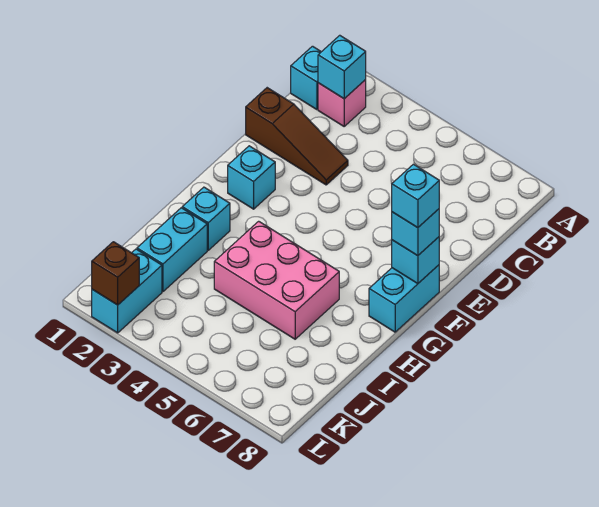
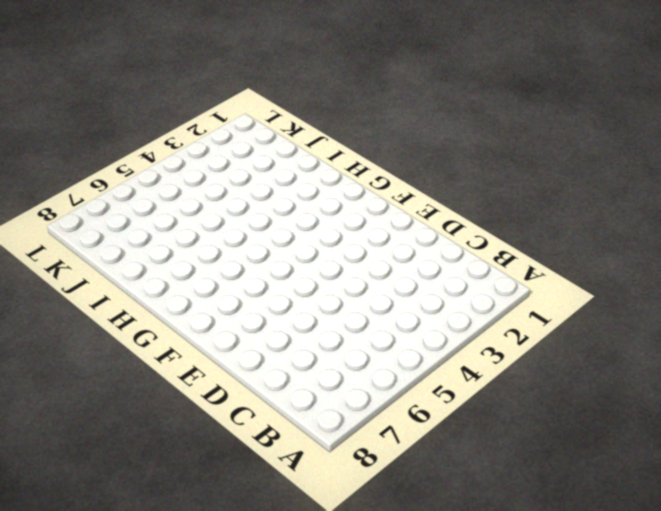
none -> cyan 1x1 brick [291,46,321,110]
none -> pink 1x1 brick [318,80,366,126]
none -> brown 1x3 slope [246,88,348,185]

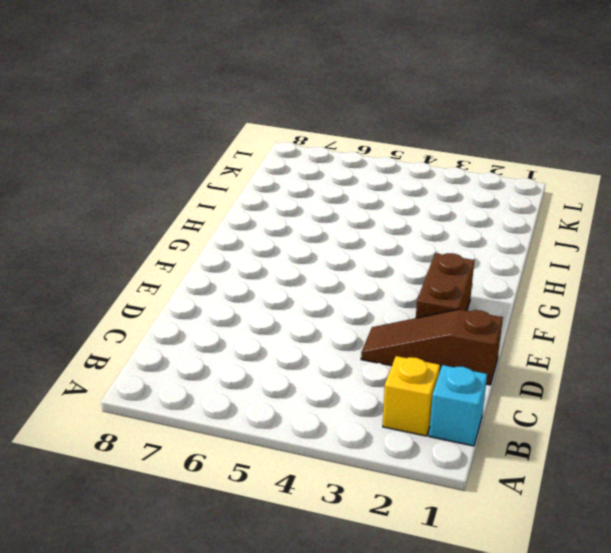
yellow 1x1 brick [383,356,440,436] -> pink 1x1 brick [318,80,366,126]
brown 1x2 brick [416,253,474,318] -> cyan 1x1 brick [228,146,275,209]
none -> cyan 1x2 brick [369,265,439,332]
none -> cyan 1x1 brick [182,187,230,250]
none -> pink 2x3 brick [214,221,339,339]

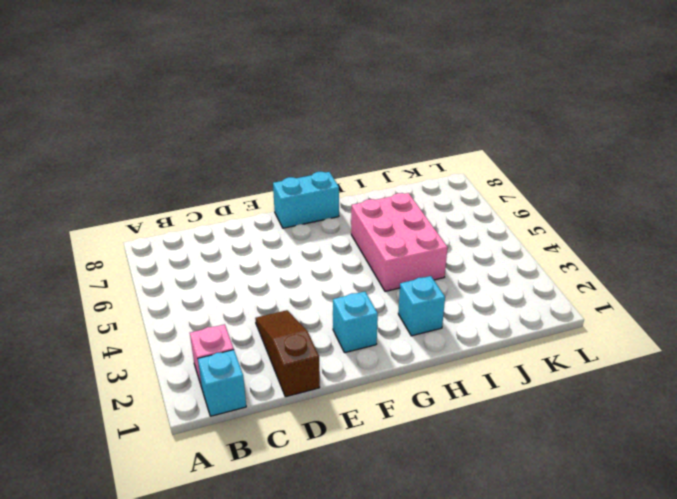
none -> cyan 1x2 brick [137,208,207,292]
none -> cyan 1x2 brick [92,249,162,333]
none -> cyan 1x1 brick [318,35,366,99]

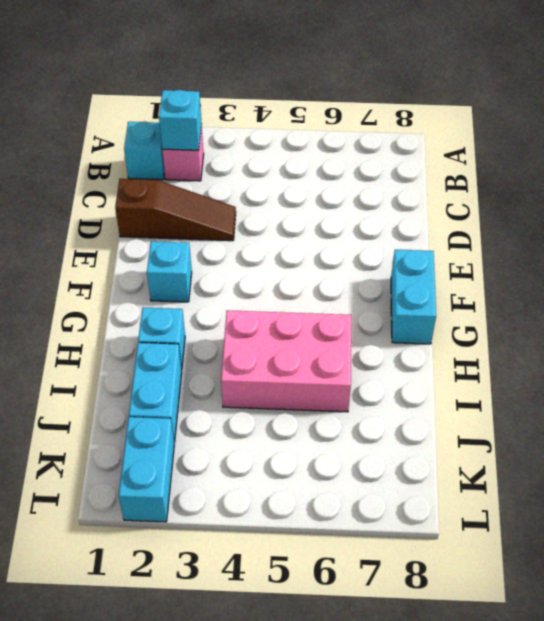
none -> cyan 1x1 brick [392,237,439,284]
none -> brown 1x1 brick [92,242,139,305]
none -> cyan 1x1 brick [392,209,439,256]

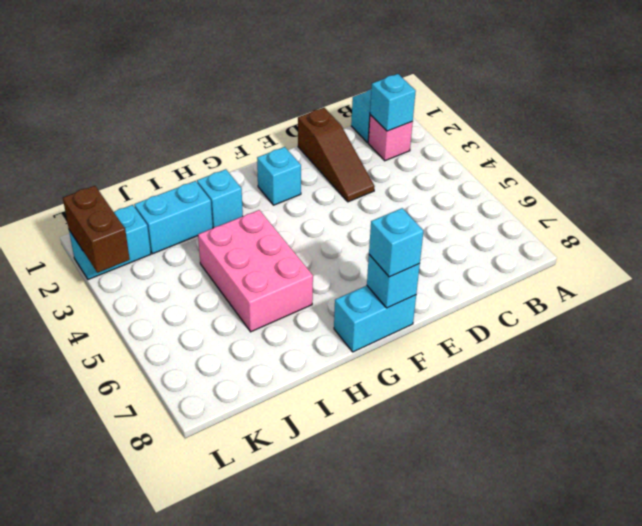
brown 1x2 brick [63,186,130,273] -> brown 1x1 brick [92,242,139,305]
none -> cyan 1x1 brick [392,164,439,228]

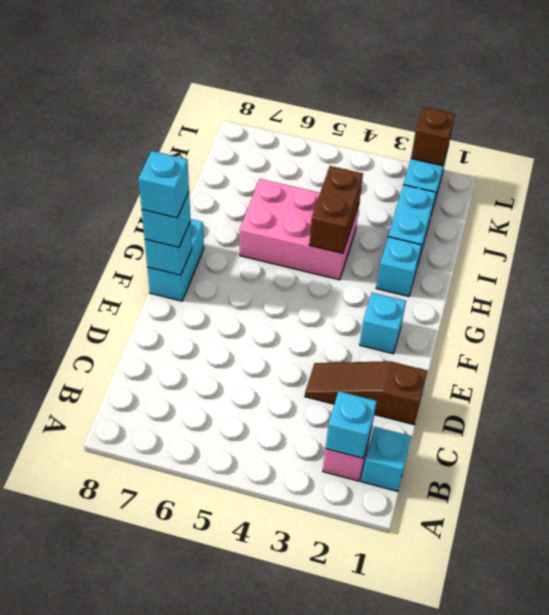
brown 1x2 brick [309,166,363,254] -> none

